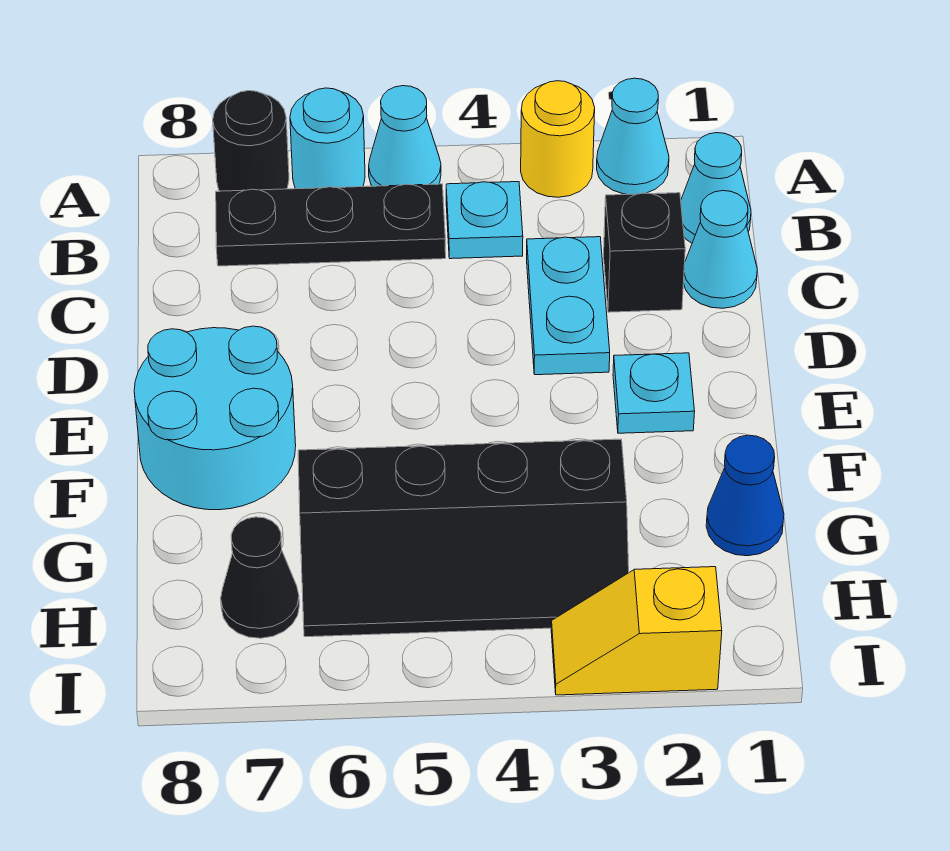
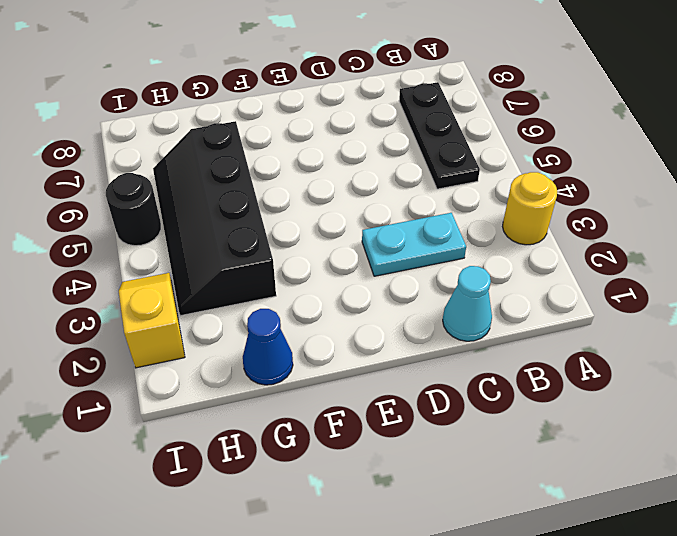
black 1x1 round brick [106,173,161,246] -> black 1x1 round brick moved to [213,91,289,191]
none -> cyan 1x1 cone [597,78,669,194]
none -> cyan 1x1 cone [369,86,441,186]
none -> cyan 1x1 round brick [290,88,365,189]

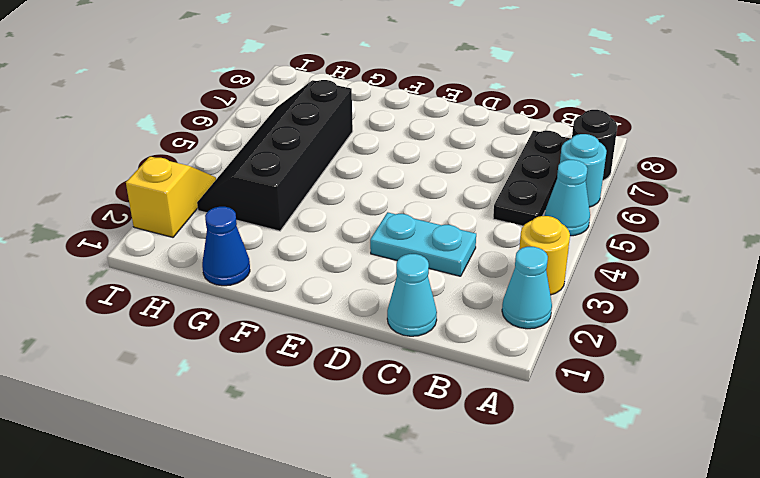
none -> cyan 1x1 cone [681,133,751,243]
none -> cyan 1x1 plate [446,182,523,259]
none -> black 1x1 brick [604,193,685,312]

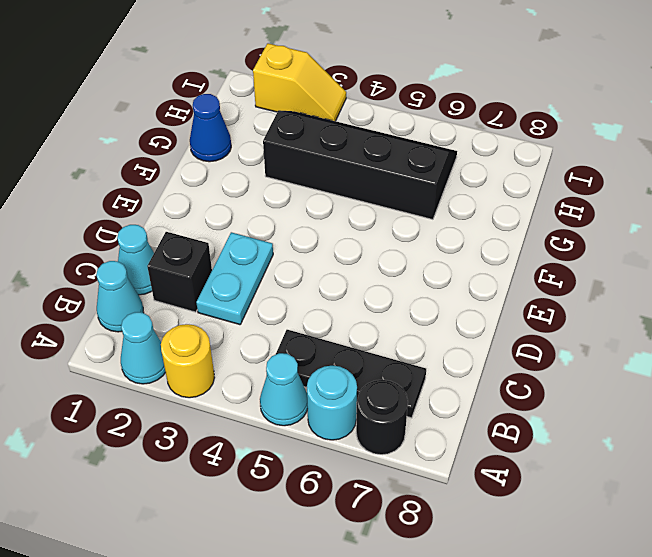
none -> cyan 1x1 plate [446,182,523,259]
none -> cyan 1x1 plate [613,353,695,433]
none -> cyan 2x2 round brick [134,326,296,510]

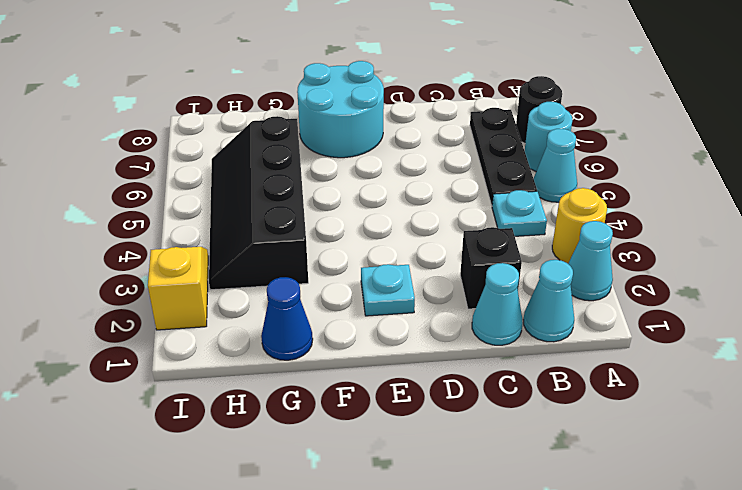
none -> cyan 1x2 plate [527,237,610,375]
none -> black 1x1 cone [221,517,299,638]

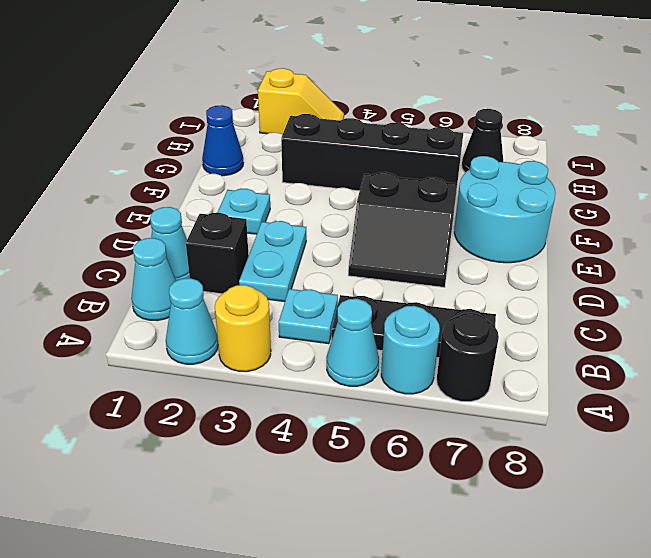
black 2x2 slope [348,172,457,287] -> none

